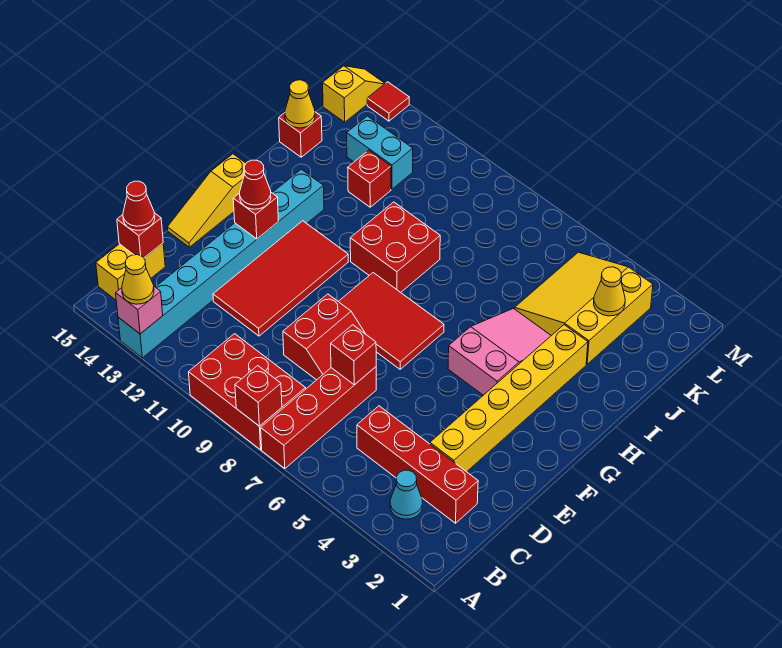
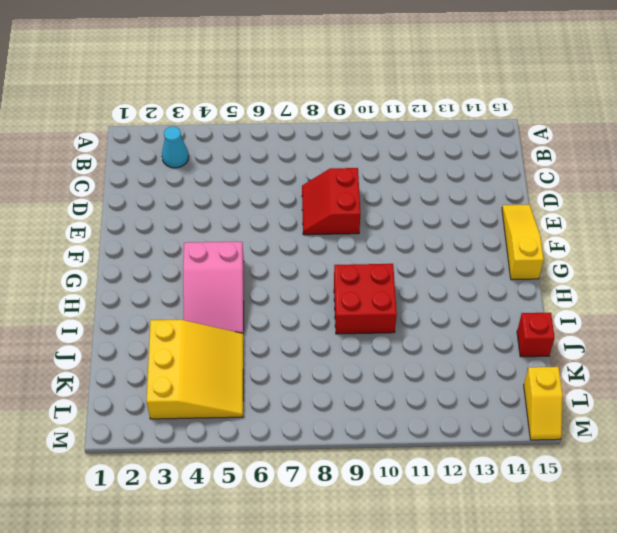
none -> red 1x4 brick [261,367,376,469]
none -> red 2x3 brick [189,334,306,450]
none -> cyan 1x8 brick [118,169,324,358]

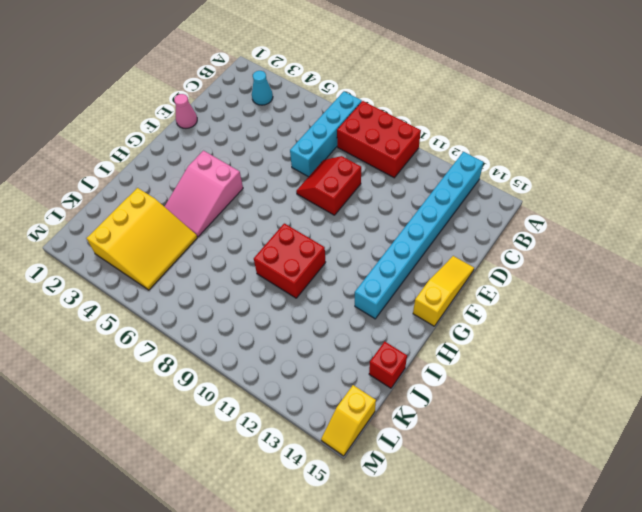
cyan 1x4 brick [290,92,362,177] -> red 1x4 brick [261,367,376,469]
pink 1x1 cone [174,94,197,128] -> none
none -> yellow 1x2 brick [96,243,165,300]
none -> red 1x4 brick [357,406,478,523]
none -> yellow 1x6 brick [430,325,588,472]

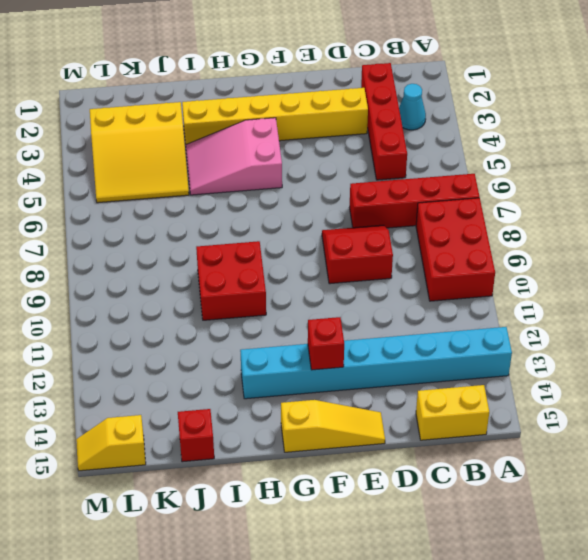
none -> red 2x4 tile [213,221,348,336]
none -> red 2x3 tile [338,273,444,369]
none -> red 1x1 brick [348,150,391,207]

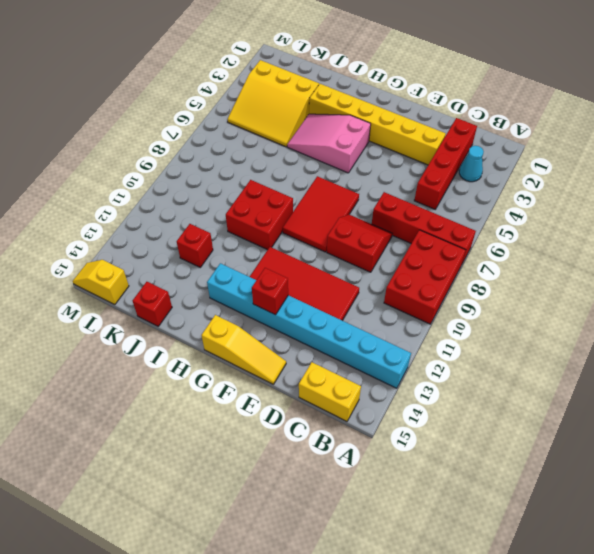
none -> cyan 1x2 brick [347,116,413,189]
none -> red 1x1 tile [367,82,409,121]
none -> red 1x1 brick [235,366,282,426]

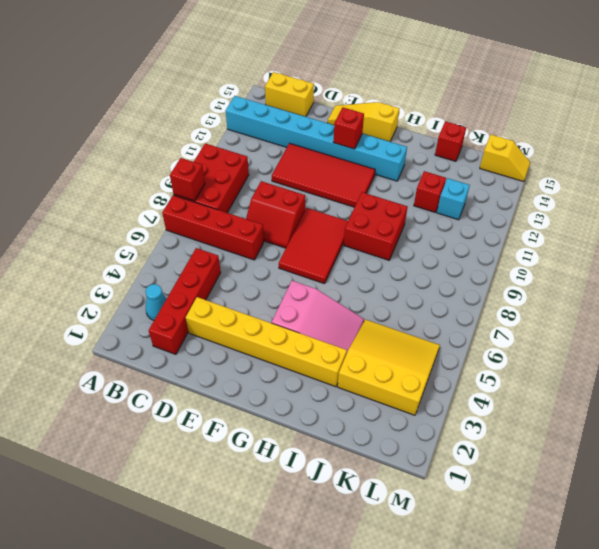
cyan 1x1 brick [437,178,470,220] -> cyan 1x2 brick [347,116,413,189]
none -> red 1x1 tile [367,82,409,121]
none -> pink 1x1 brick [116,287,163,334]
none -> red 1x1 brick [117,213,163,258]

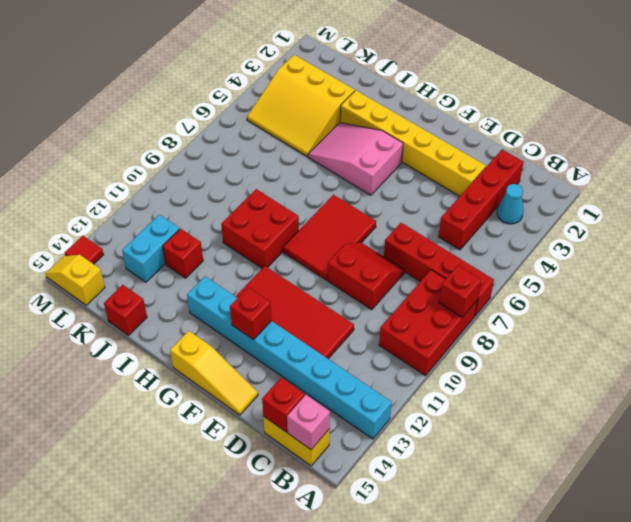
pink 1x1 brick [287,395,330,450] -> pink 1x1 brick moved to [116,287,163,334]
none -> red 1x1 brick [331,325,376,385]
none -> yellow 1x1 cone [285,80,315,128]
none -> yellow 1x1 cone [594,267,625,316]

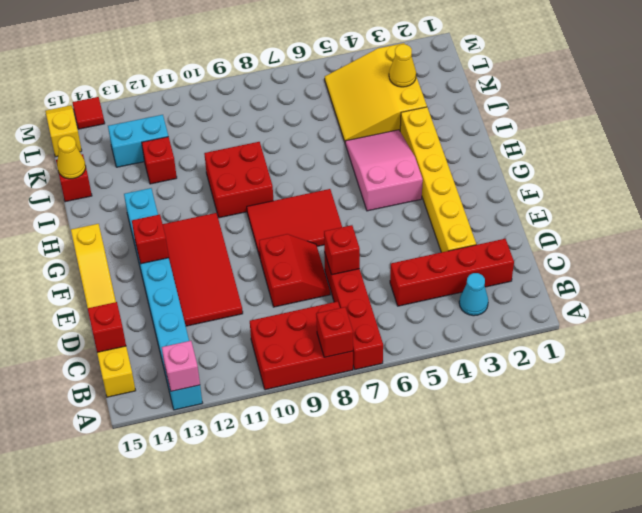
none -> yellow 1x1 cone [122,255,154,304]
none -> red 1x1 cone [123,181,155,230]
none -> red 1x1 cone [240,160,271,209]

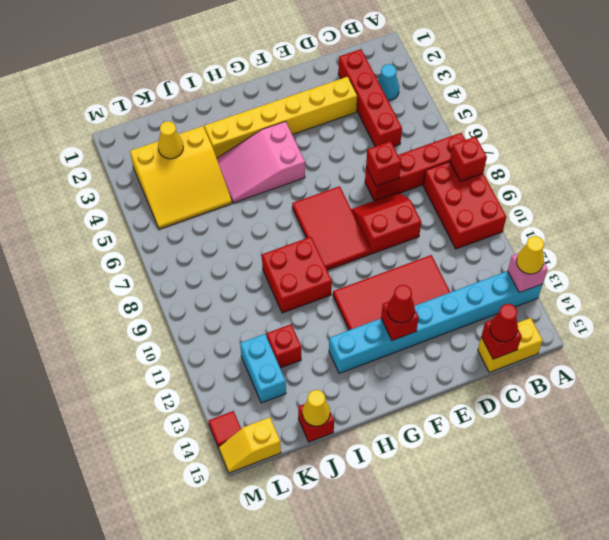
none -> yellow 1x3 slope [167,154,246,247]

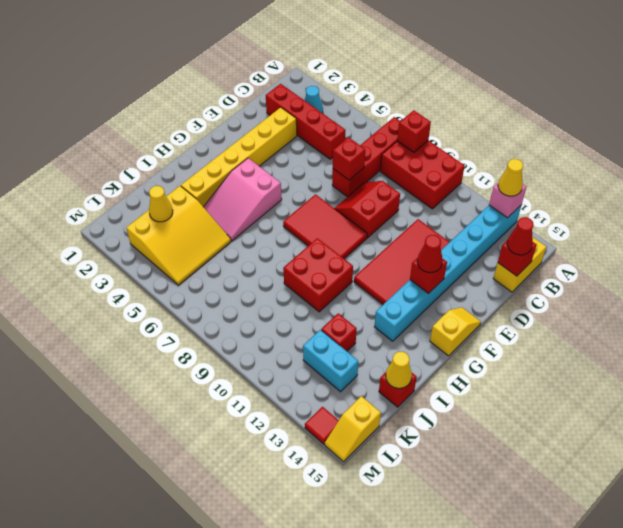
yellow 1x2 slope [430,307,481,356] -> yellow 1x3 slope [167,154,246,247]

